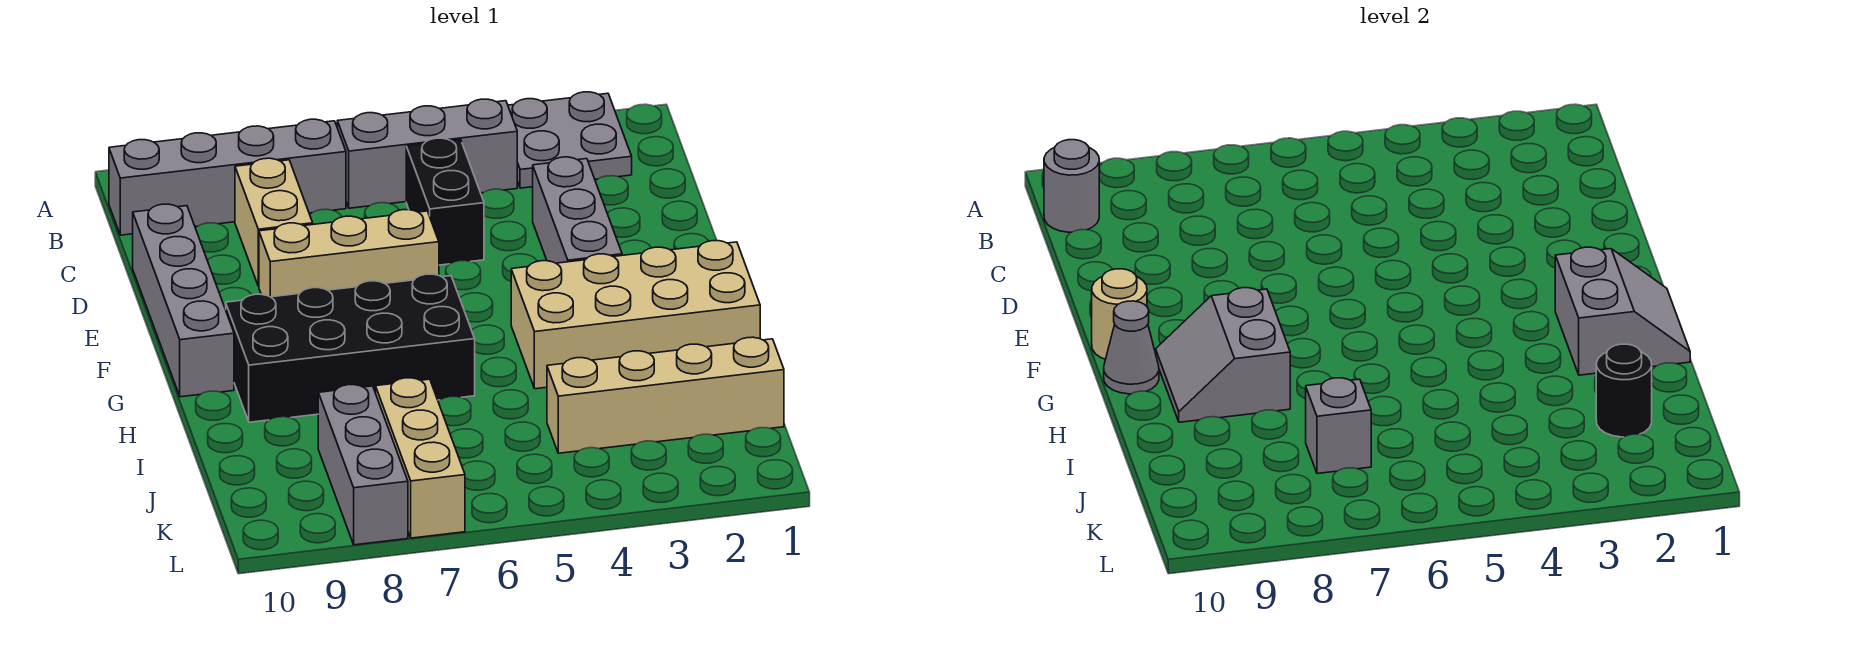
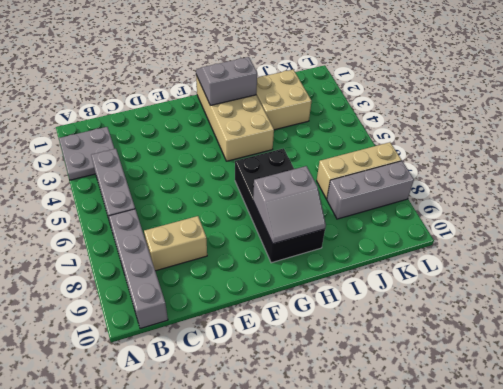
tan 2x2 brick [256,70,311,130] -> tan 1x4 brick [547,337,784,453]
none -> black 1x2 brick [406,138,484,265]
none -> grey 1x3 brick [533,157,622,263]
none -> grey 1x4 brick [133,204,234,397]

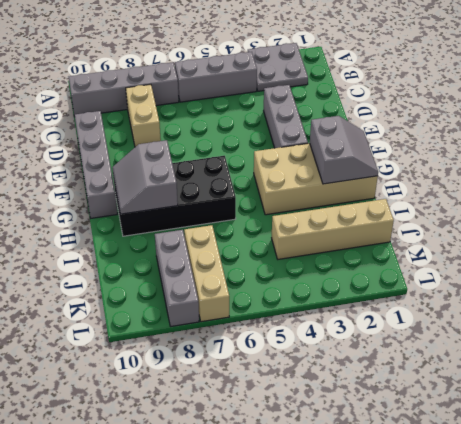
none -> black 1x2 brick [406,138,484,265]
none -> tan 1x3 brick [259,210,439,297]
none -> grey 1x1 round brick [1044,140,1099,232]

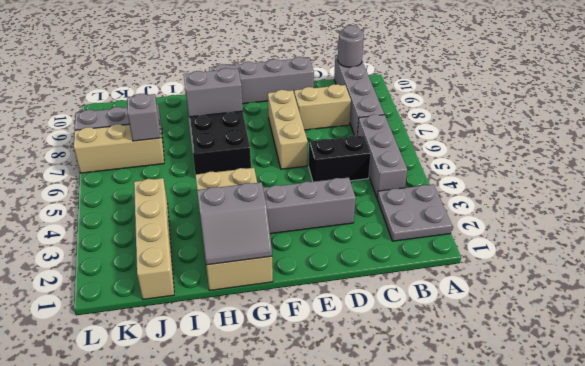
none -> tan 1x1 round brick [1092,269,1147,359]
none -> grey 1x1 cone [1104,301,1159,394]
none -> black 1x1 round brick [1596,344,1652,437]

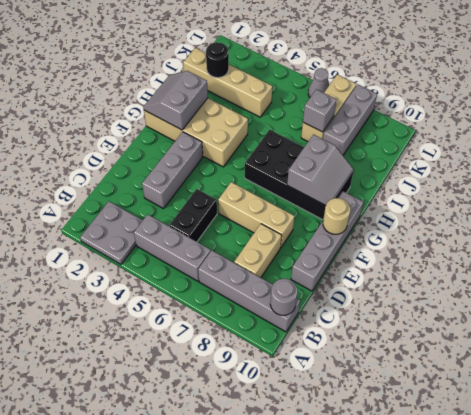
grey 1x1 cone [308,68,329,97] -> grey 1x1 cone moved to [1104,301,1159,394]

